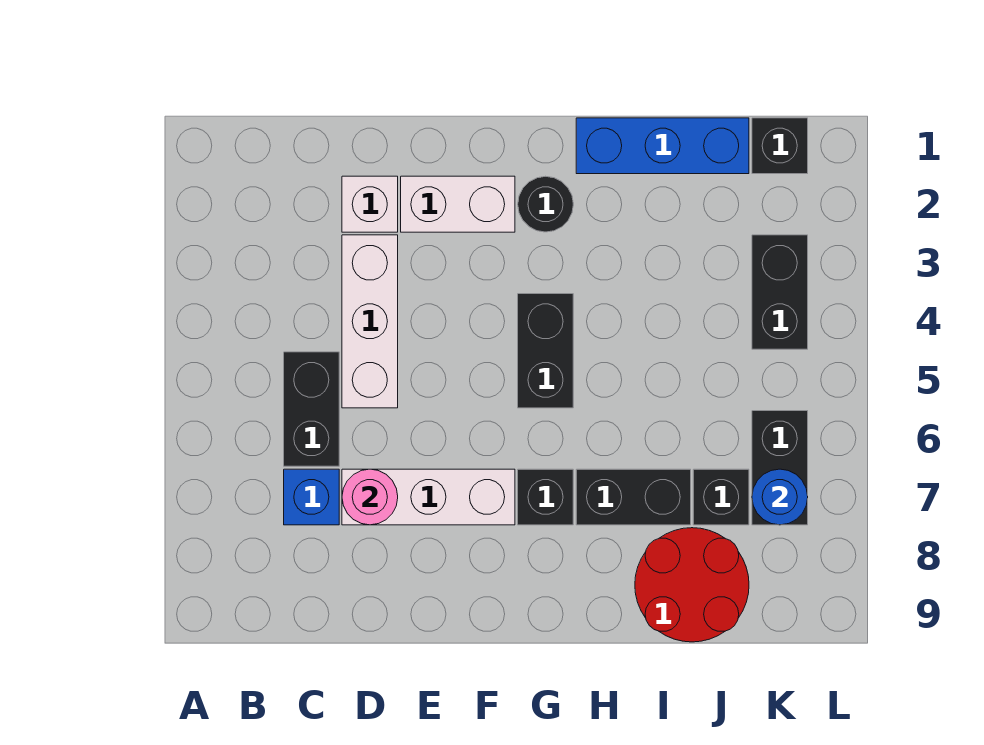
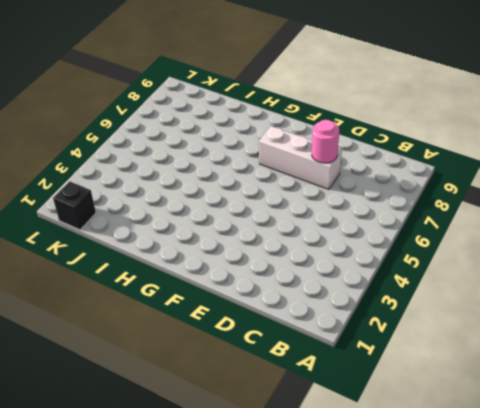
none -> black 1x2 brick [284,352,339,466]
none -> blue 1x1 brick [284,469,339,525]
none -> white 1x1 brick [342,176,398,232]

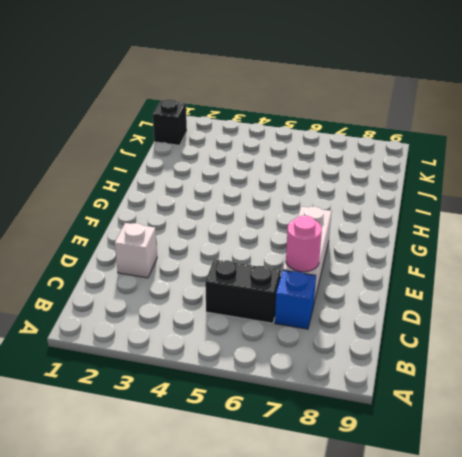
none -> white 1x3 brick [342,235,398,408]
none -> white 1x2 brick [401,176,515,232]
none -> black 1x1 round brick [518,176,573,232]

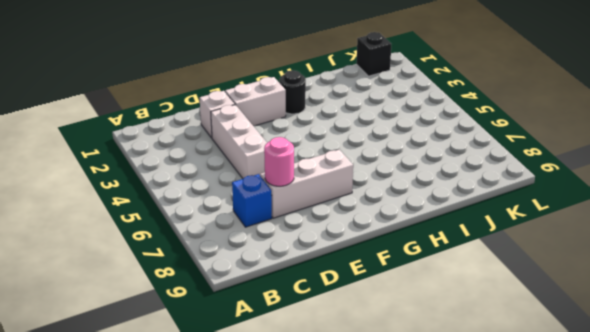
none -> black 1x2 brick [284,352,339,466]
none -> black 1x2 brick [518,294,573,408]
none -> black 1x1 brick [518,469,573,525]

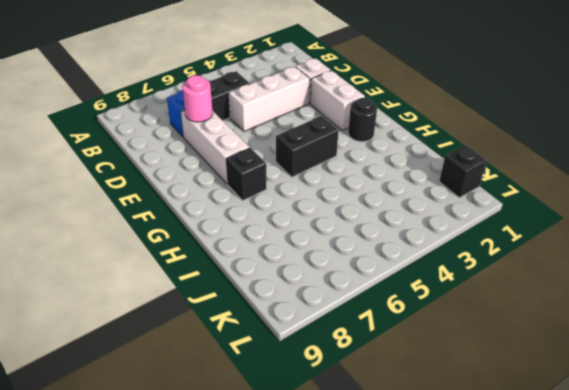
none -> blue 1x3 brick [576,118,749,174]
none -> black 1x2 brick [576,469,691,525]
none -> red 2x2 round brick [635,528,749,642]

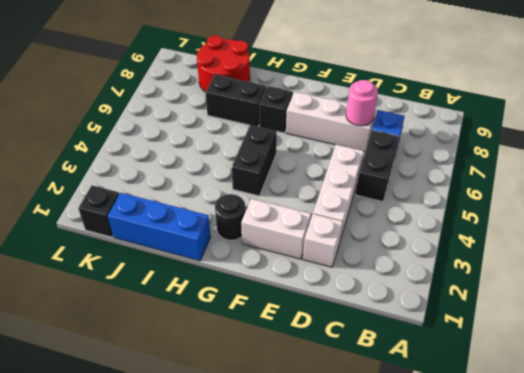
none -> black 1x1 brick [693,469,749,525]
none -> black 1x2 brick [752,235,808,349]
none -> black 1x2 brick [752,411,808,525]

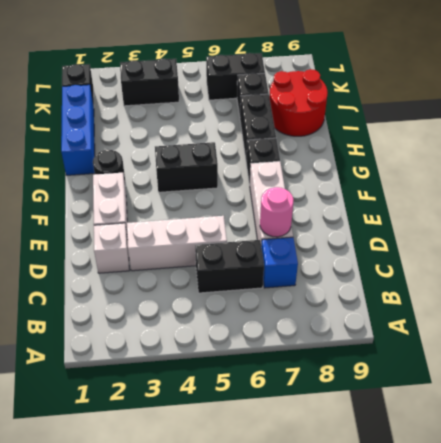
none -> blue 1x1 round brick [752,469,808,525]

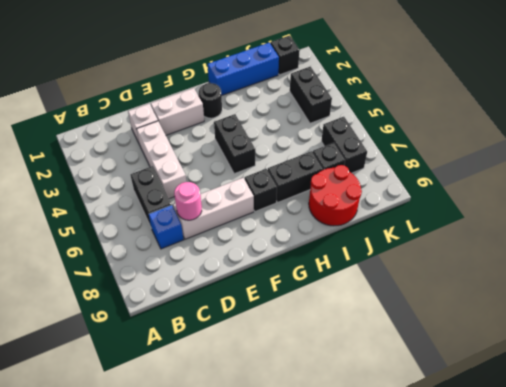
none -> blue 1x1 round brick [752,469,808,525]

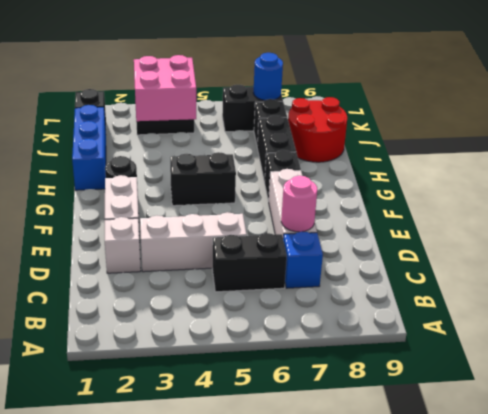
pink 2x2 brick [134,55,196,121] -> none

